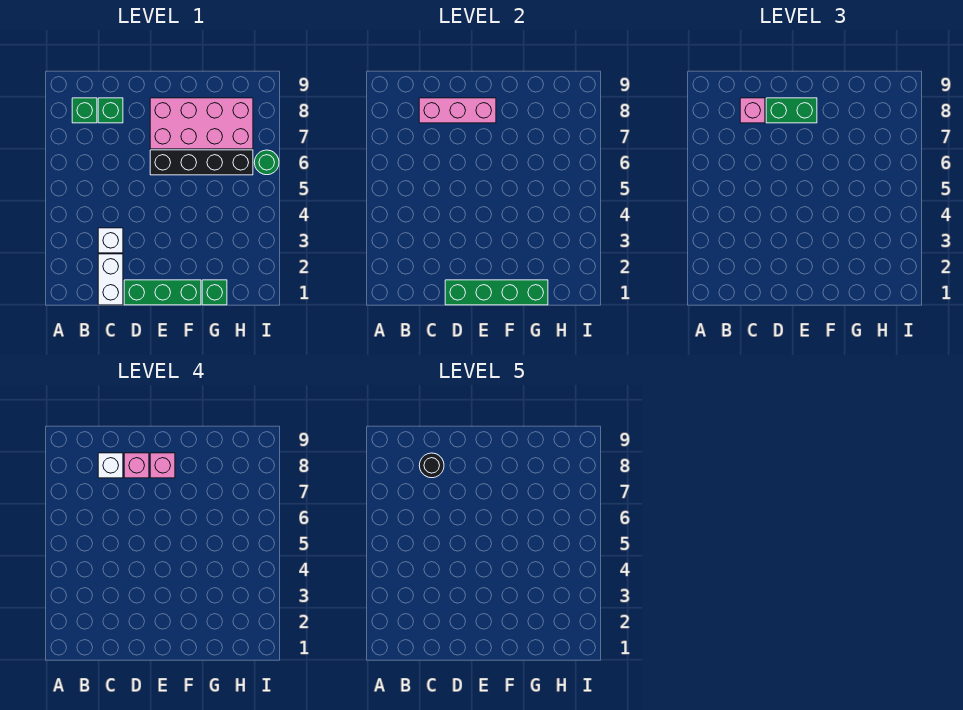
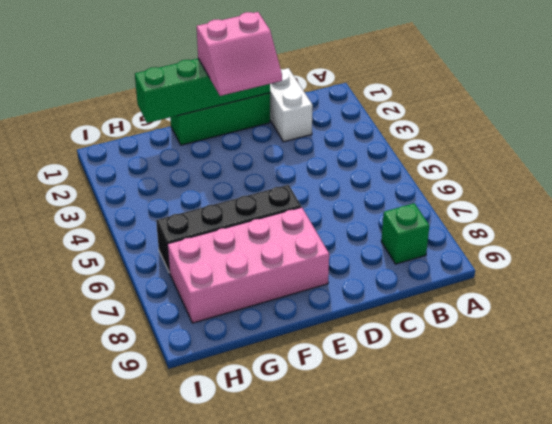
pink 2x2 slope [197,12,282,96] -> none
none -> white 1x1 brick [98,228,123,253]
none -> green 1x1 brick [98,98,123,123]
none -> green 1x1 brick [202,280,227,305]

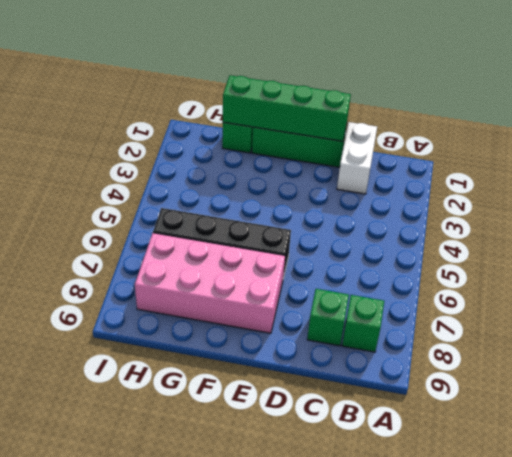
none -> white 1x1 brick [98,228,123,253]
none -> green 1x1 round brick [254,150,279,175]
none -> pink 1x3 brick [419,98,496,123]

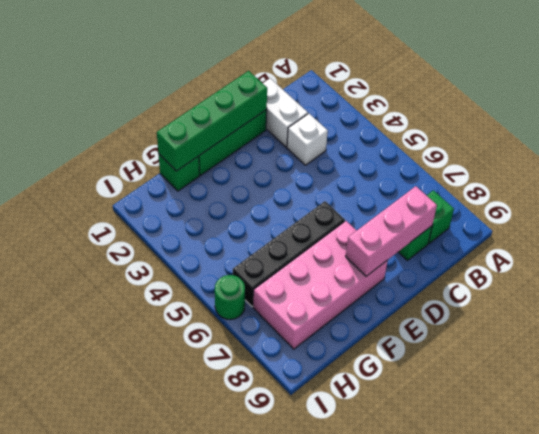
none -> pink 1x1 brick [740,98,765,123]
none -> green 1x2 brick [766,98,817,123]
none -> white 1x1 brick [98,453,123,478]

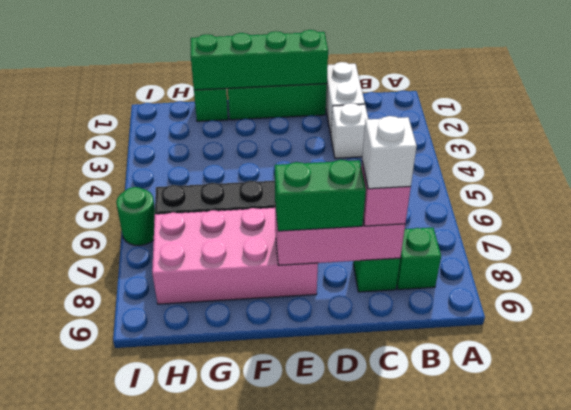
none -> pink 1x1 brick [124,453,149,478]
none -> pink 1x1 brick [150,453,175,478]
none -> black 1x1 round brick [419,453,444,478]

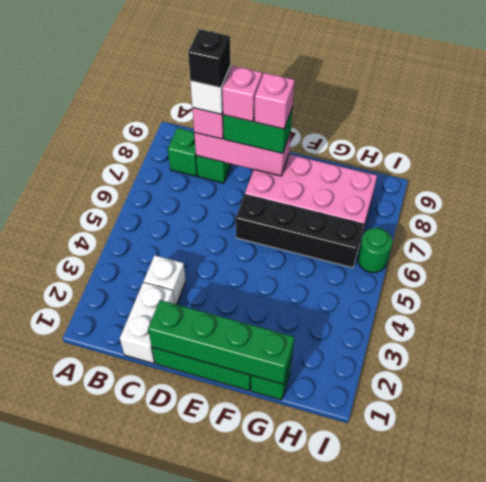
black 1x1 brick [188,29,230,88] -> black 1x1 round brick [419,453,444,478]

